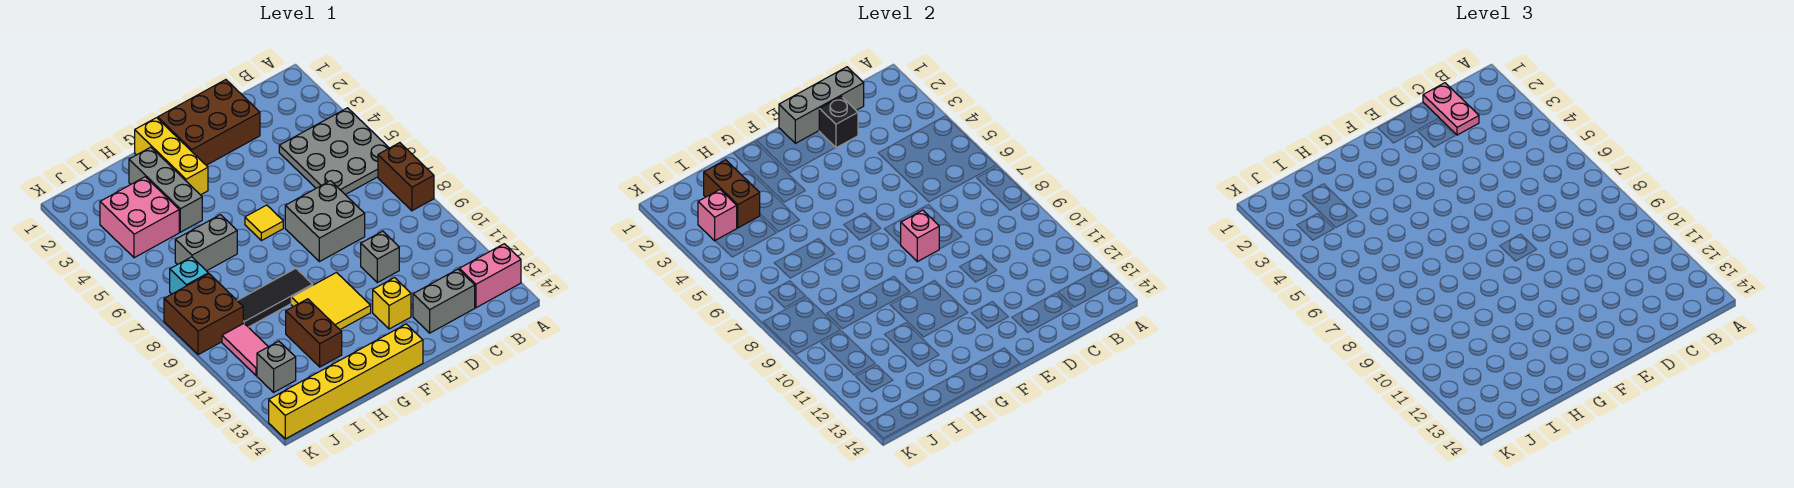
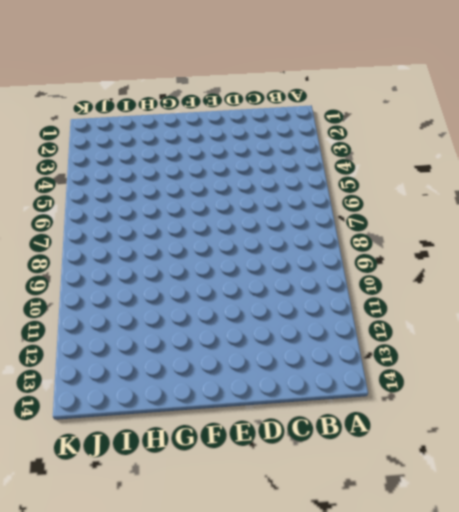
none -> grey 3x3 plate [279,108,389,195]
none -> brown 1x2 brick [378,143,434,211]
none -> pink 1x2 brick [459,244,521,308]

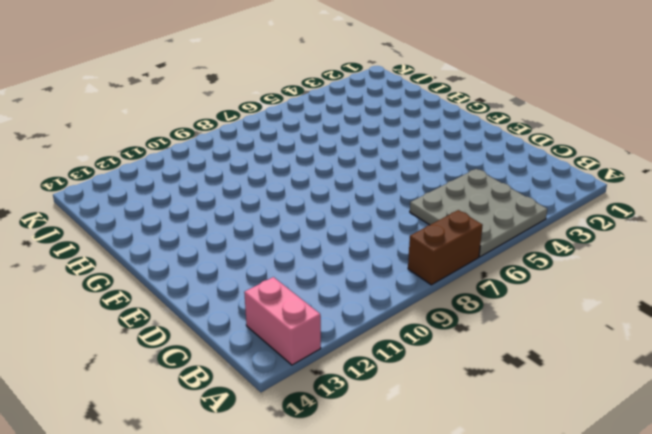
none -> grey 1x2 brick [413,269,475,333]
none -> brown 2x3 brick [158,80,260,165]
none -> grey 2x2 brick [285,181,365,262]

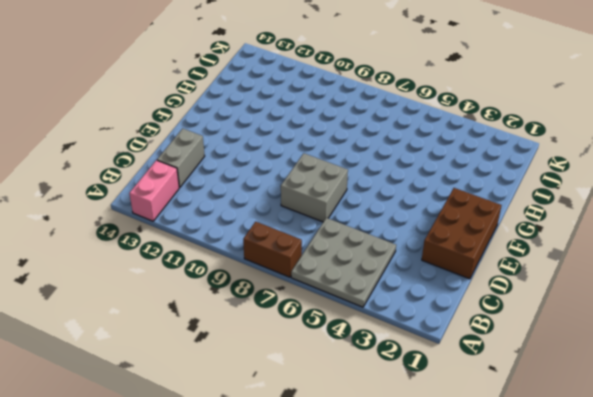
none -> grey 1x1 brick [361,231,399,283]
none -> yellow 1x1 brick [373,278,411,329]
none -> yellow 1x1 tile [245,205,283,241]

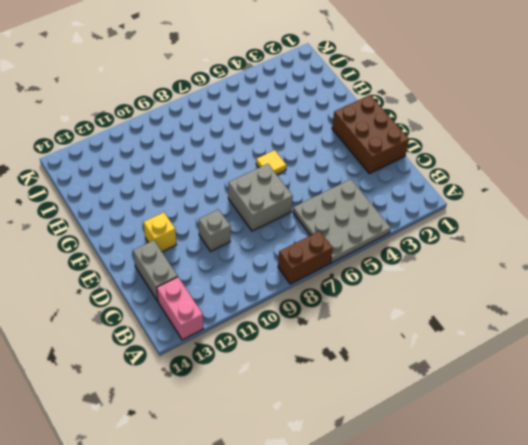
none -> yellow 2x2 tile [291,273,371,329]
none -> yellow 1x6 brick [269,324,423,439]
none -> yellow 1x3 brick [135,118,208,195]

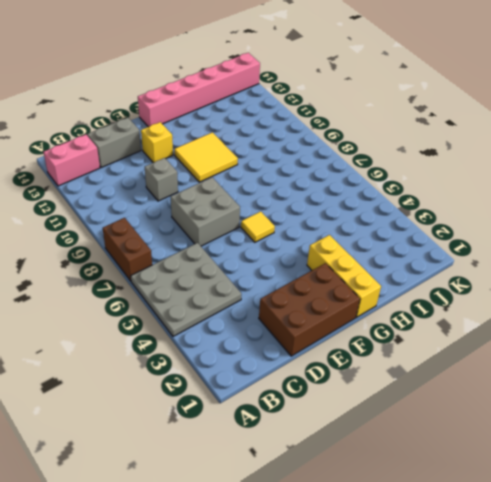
pink 1x6 brick [138,53,260,127] -> yellow 1x6 brick [269,324,423,439]
none -> black 1x3 tile [237,268,313,327]
none -> grey 1x3 brick [129,147,202,232]
none -> grey 1x2 brick [175,215,237,271]

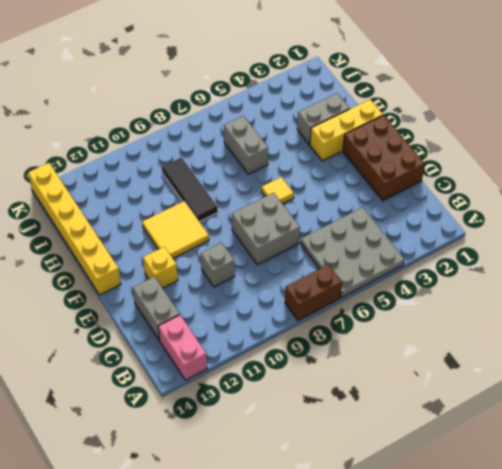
grey 1x2 brick [297,93,350,145] -> grey 1x3 brick [129,147,202,232]
none -> brown 1x2 brick [286,299,342,367]
none -> pink 2x2 brick [100,177,179,258]
none -> cyan 1x1 brick [170,257,208,294]

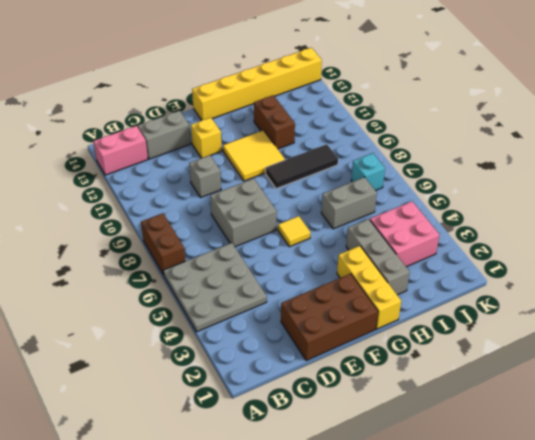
none -> brown 2x2 brick [164,274,243,355]
none -> pink 1x2 tile [222,323,268,376]
none -> grey 1x1 brick [257,341,296,392]

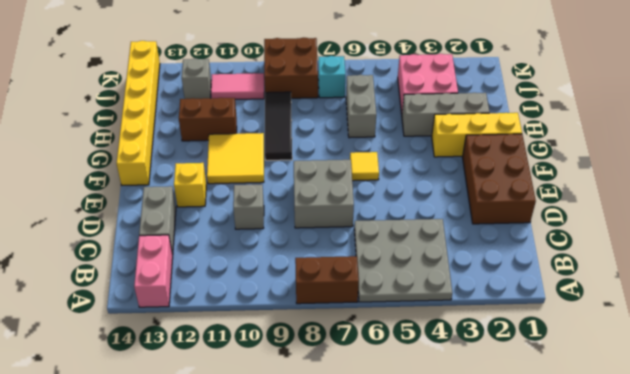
none -> grey 1x3 brick [779,67,864,143]
none -> black 1x1 brick [819,96,858,148]
none -> pink 1x1 brick [901,210,939,262]

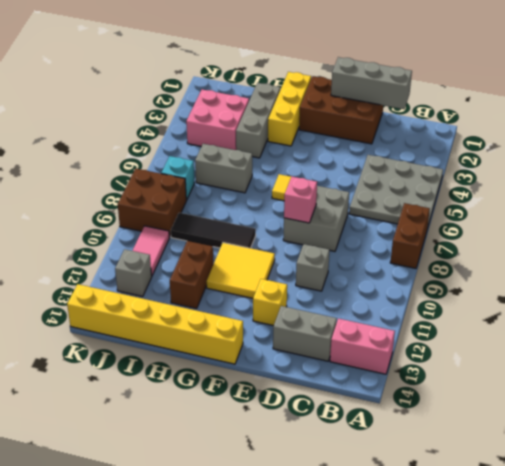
none -> black 1x1 brick [819,96,858,148]
none -> brown 1x2 brick [704,160,760,228]
none -> pink 1x1 brick [698,190,737,241]

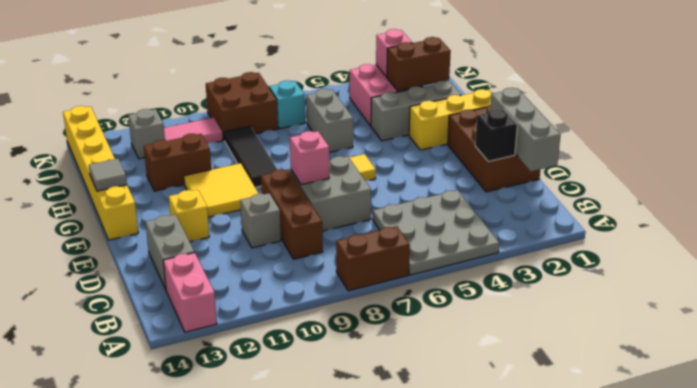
brown 1x3 brick [261,169,323,259] -> none
grey 1x1 tile [89,159,127,191] -> none
none -> pink 1x2 plate [1423,83,1479,135]

